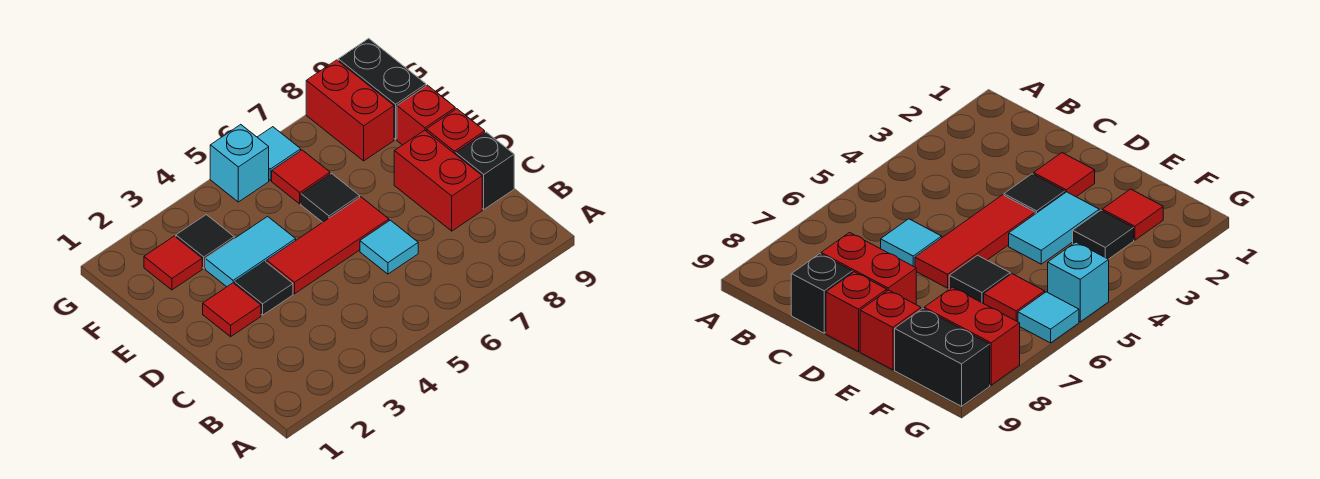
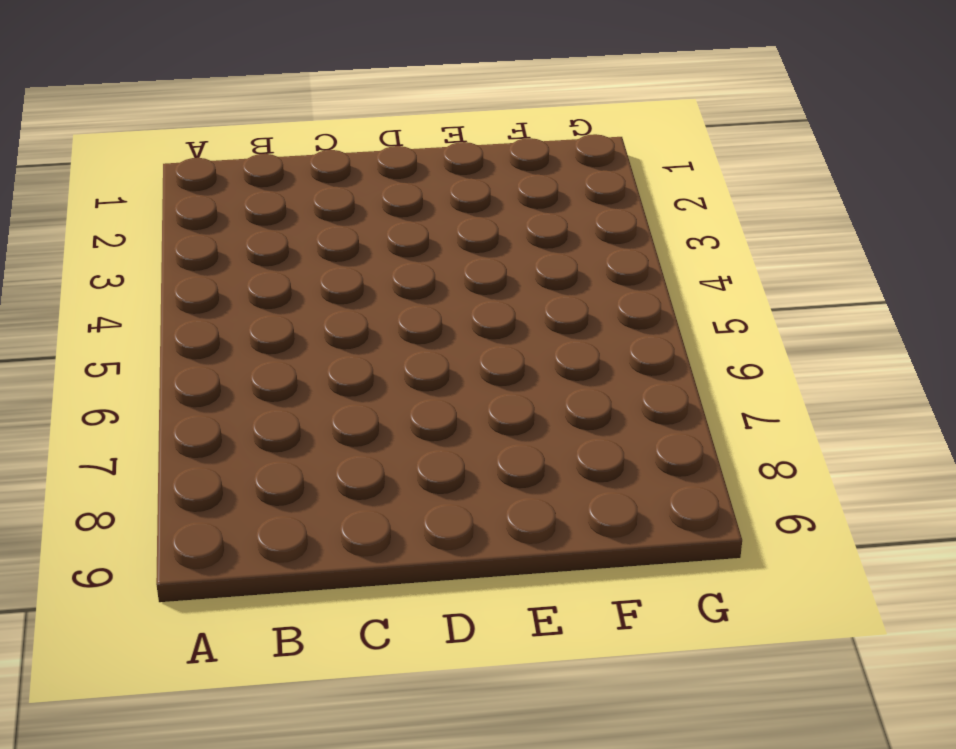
none -> cyan 1x1 tile [360,220,418,274]
none -> red 1x2 brick [394,130,482,231]
none -> black 1x1 brick [456,132,514,209]

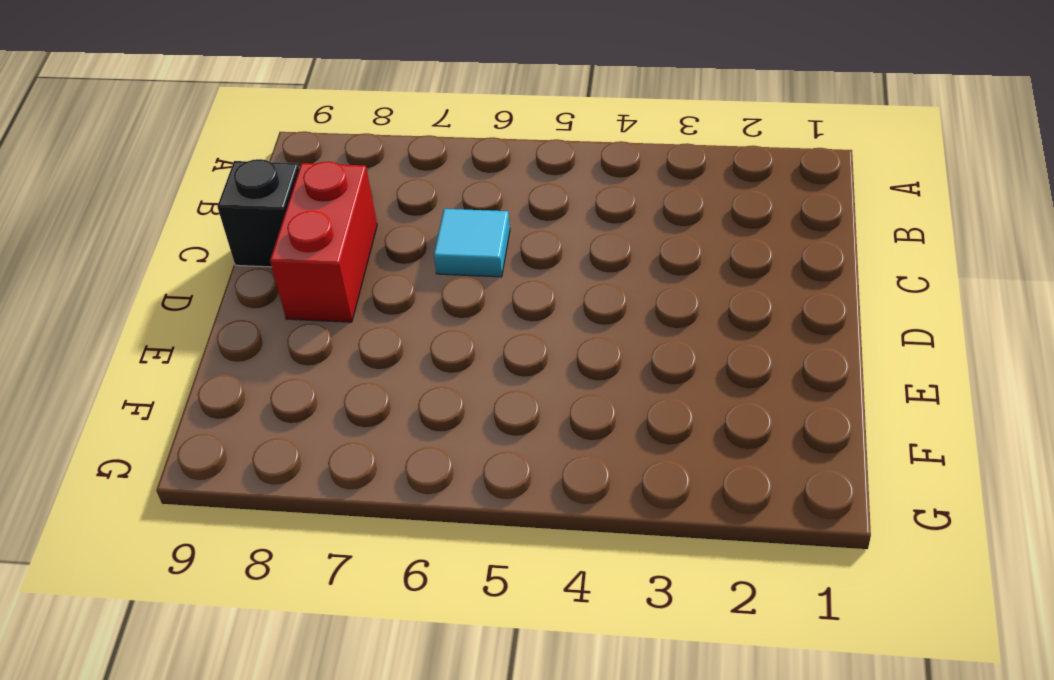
none -> red 1x1 tile [203,283,261,337]
none -> black 1x1 tile [235,262,293,315]
none -> red 1x3 tile [267,197,389,294]

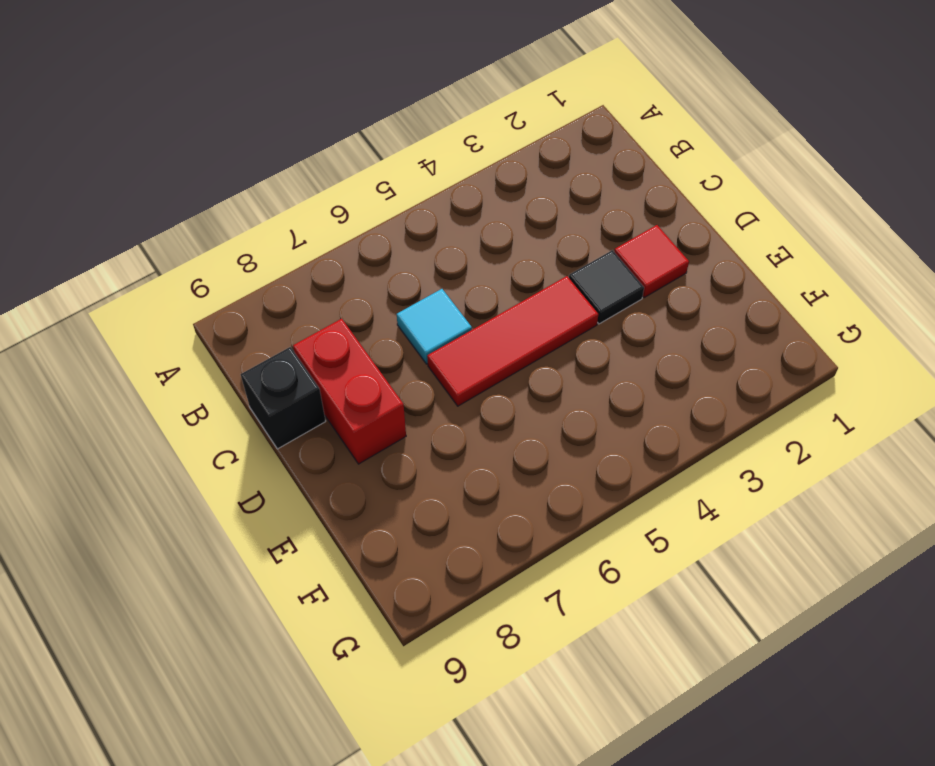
none -> red 1x1 brick [426,109,485,154]
none -> cyan 1x2 tile [205,216,296,287]
none -> black 1x1 tile [301,174,360,222]

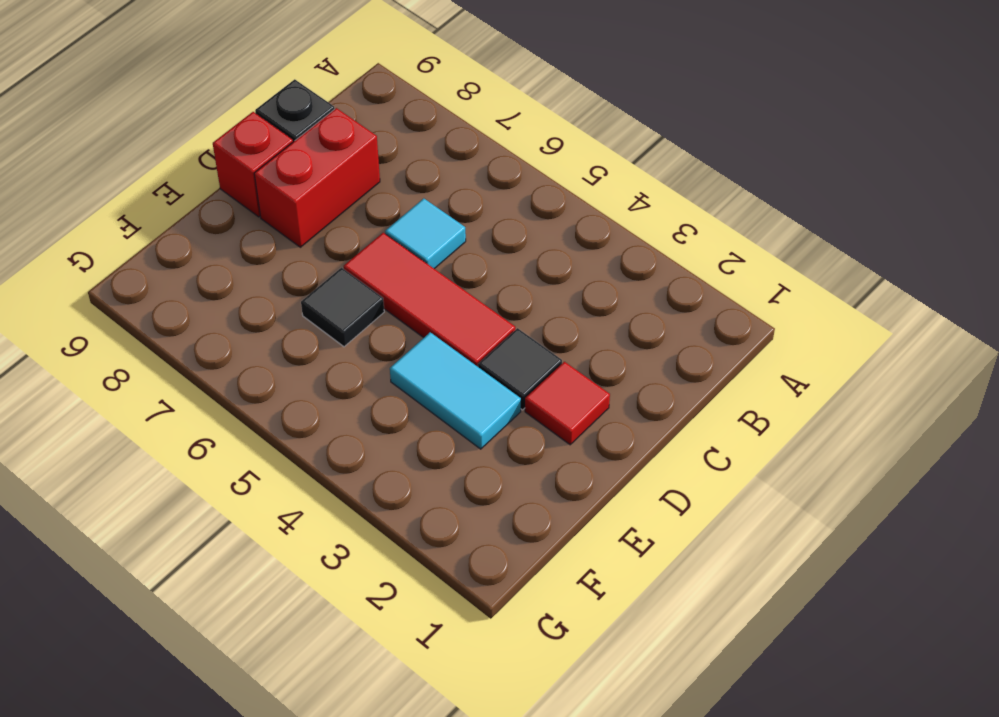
none -> red 1x1 brick [397,85,455,145]
none -> red 1x1 tile [144,236,202,290]
none -> black 1x1 tile [176,215,234,268]

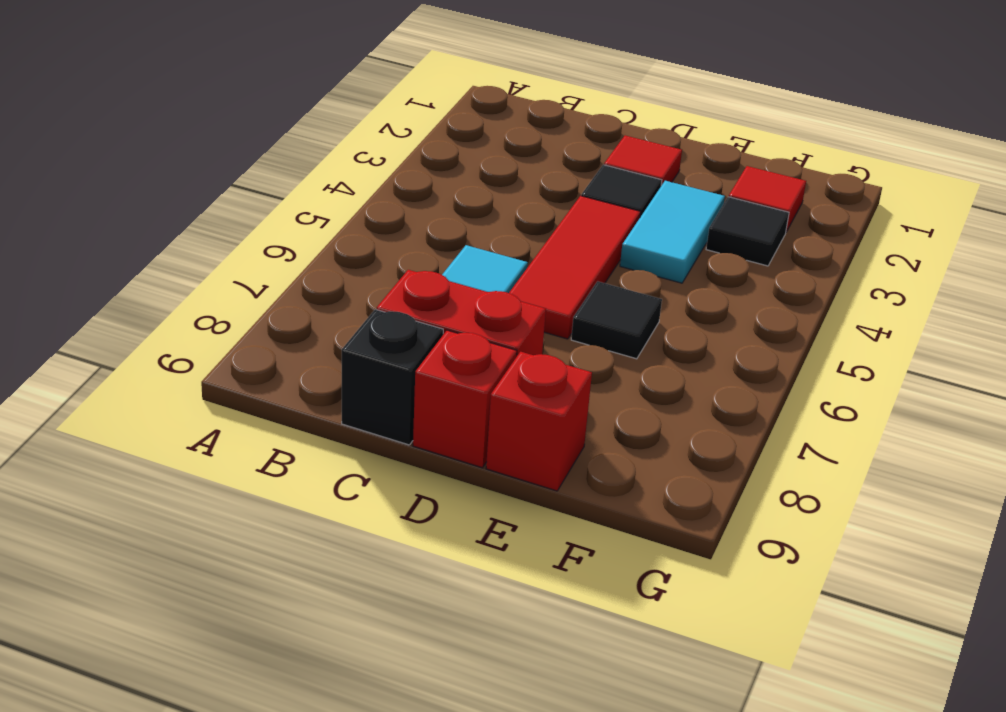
none -> red 1x1 tile [272,150,330,204]
none -> red 1x2 brick [306,60,394,161]
none -> black 1x2 brick [338,38,426,139]

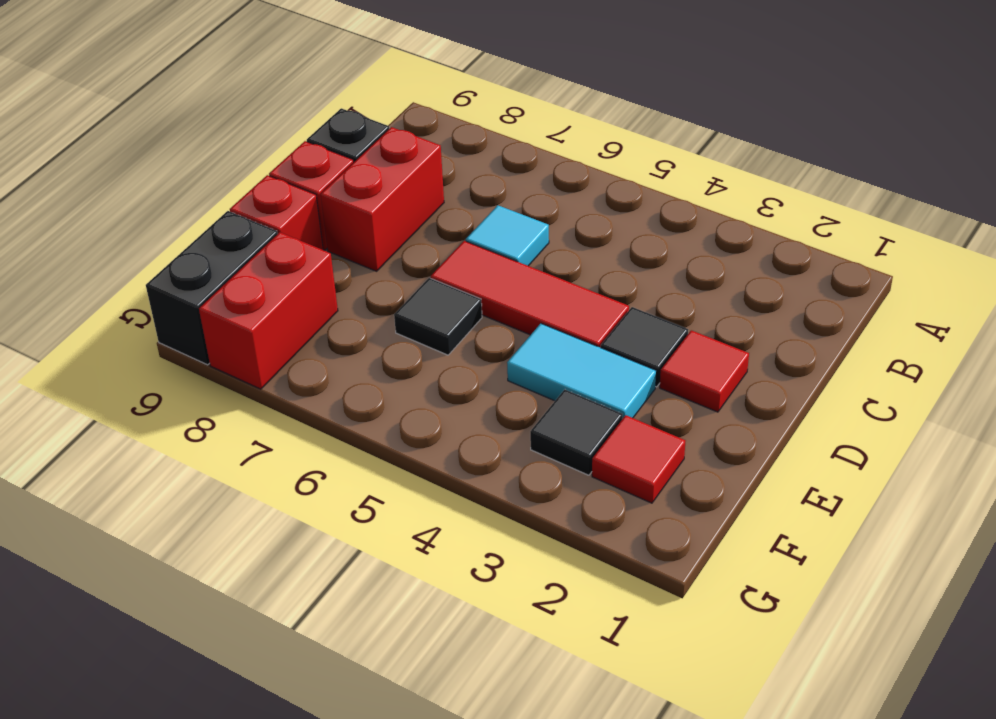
none -> red 1x1 tile [272,150,330,204]
none -> cyan 1x1 brick [210,125,269,202]
none -> cyan 1x1 tile [257,127,301,180]

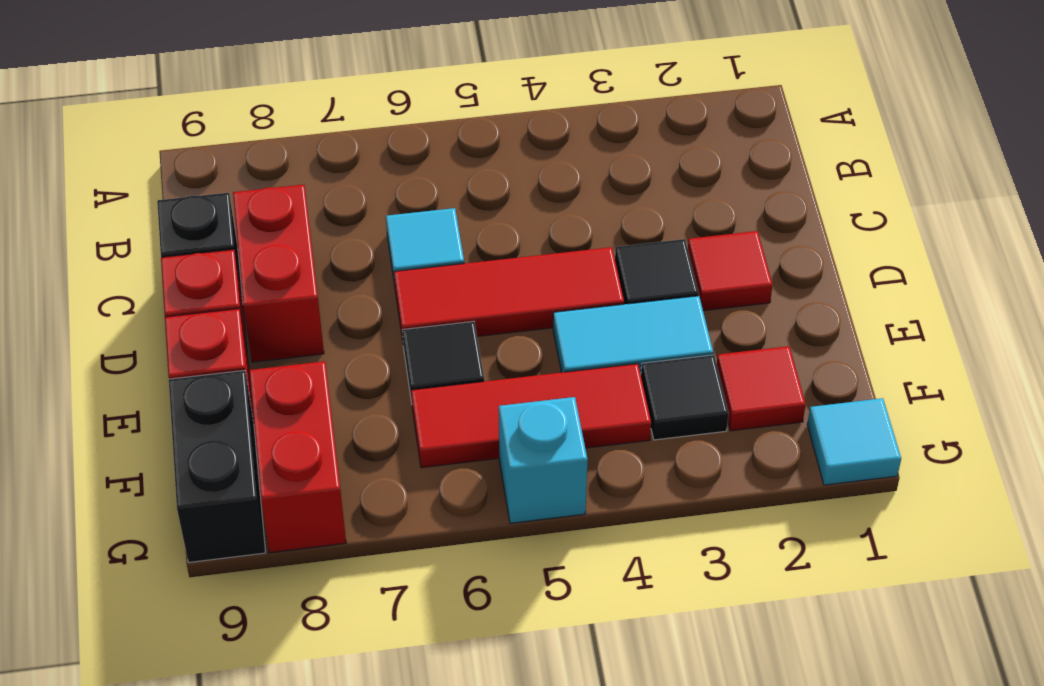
red 1x3 tile [411,364,651,468] -> red 1x1 tile [272,150,330,204]
cyan 1x1 tile [807,398,901,485] -> cyan 1x1 tile moved to [257,127,301,180]

